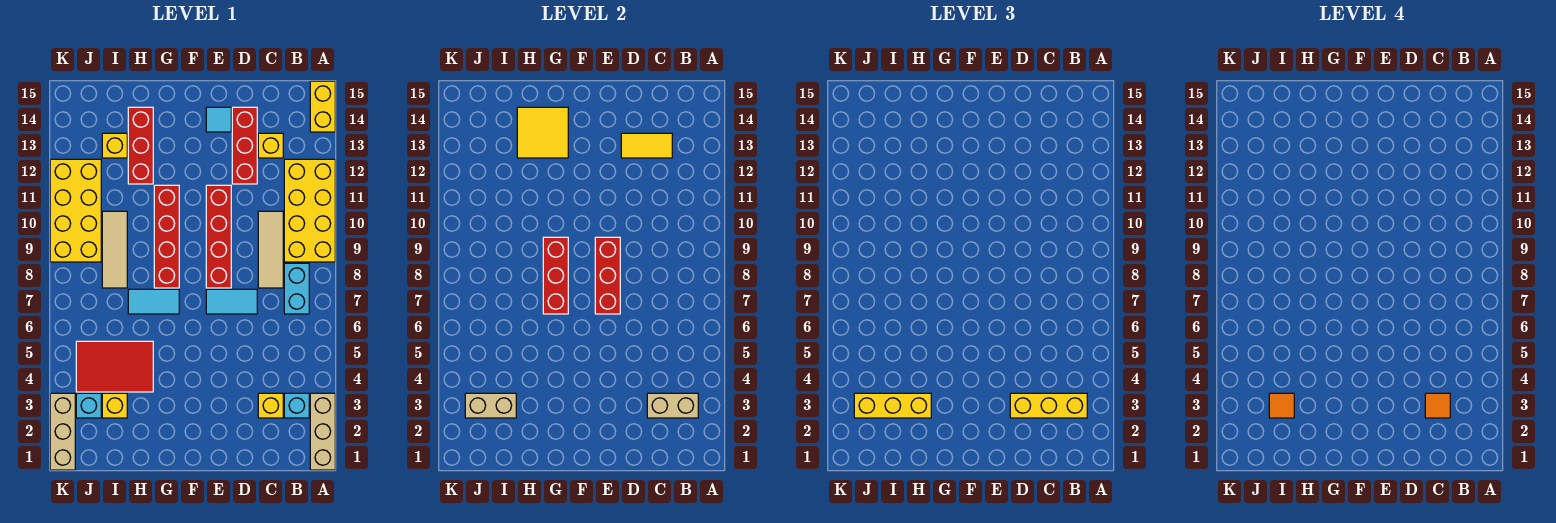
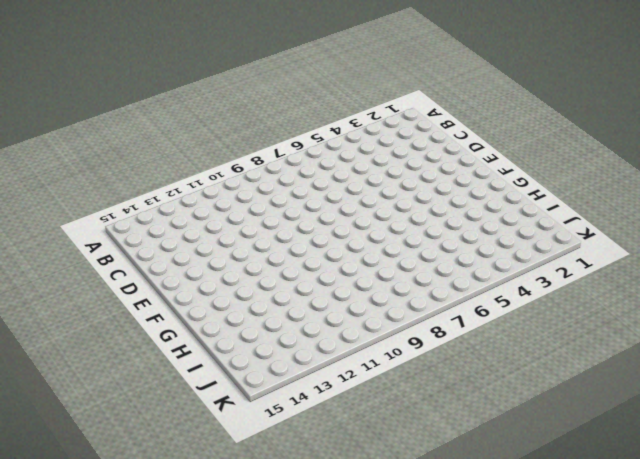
none -> tan 1x3 brick [310,393,335,470]
none -> yellow 2x4 brick [284,159,335,262]
none -> yellow 1x2 brick [310,81,335,132]
none -> cyan 1x1 brick [284,393,309,418]

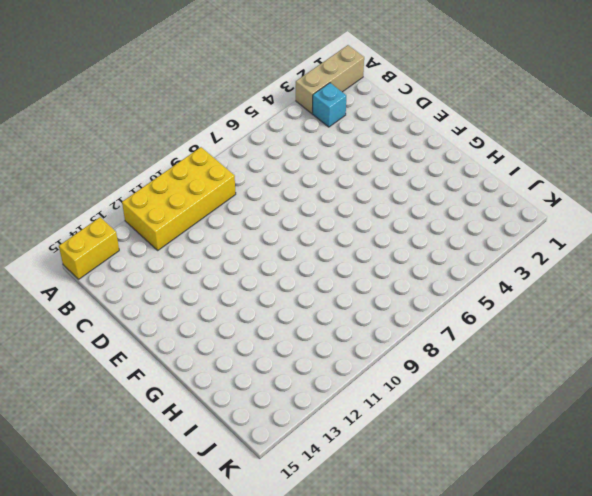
none -> cyan 1x2 brick [284,263,309,314]
none -> yellow 1x1 brick [258,393,283,418]
none -> tan 1x3 tile [258,211,283,288]
none -> yellow 1x1 brick [258,133,283,158]

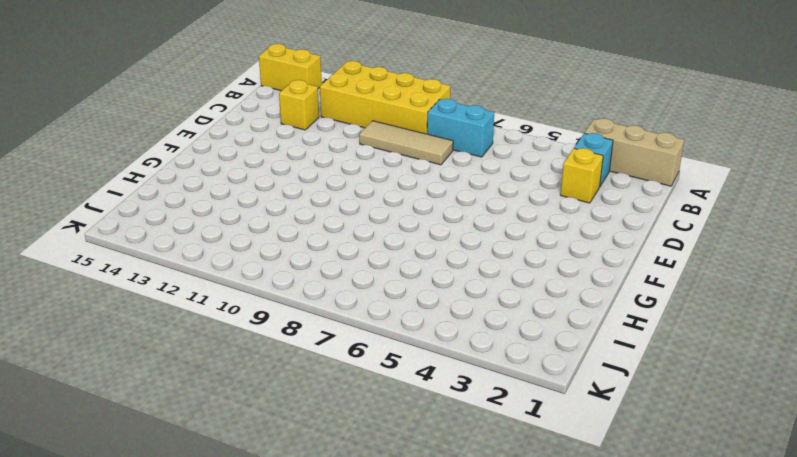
none -> cyan 1x2 tile [206,289,257,314]
none -> red 1x3 brick [232,107,257,184]
none -> red 1x4 brick [206,185,231,288]
none -> cyan 1x1 tile [206,107,231,132]

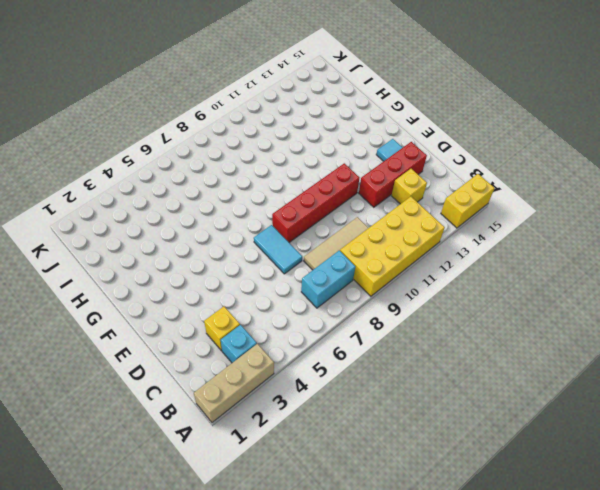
none -> cyan 1x2 tile [128,289,179,314]
none -> red 1x4 brick [154,185,179,288]
none -> red 2x3 tile [76,341,153,392]
none -> red 1x3 brick [128,107,153,184]

